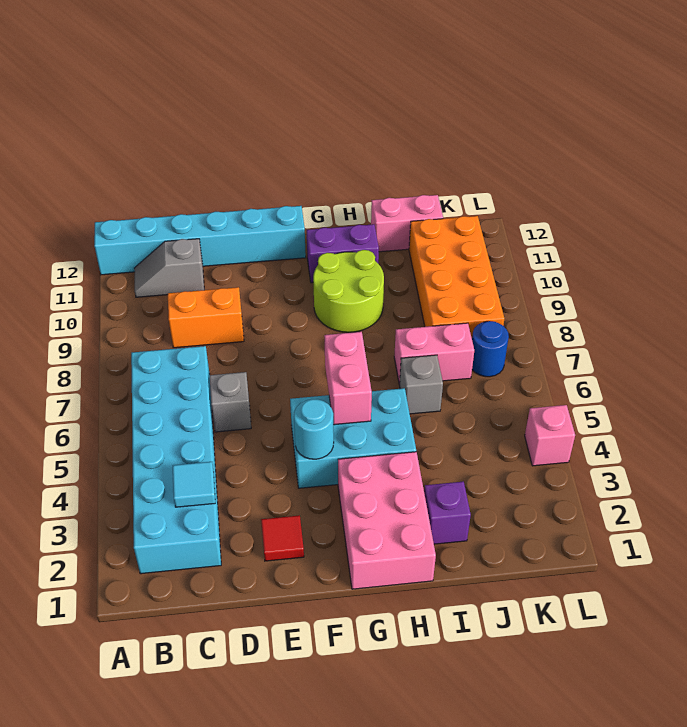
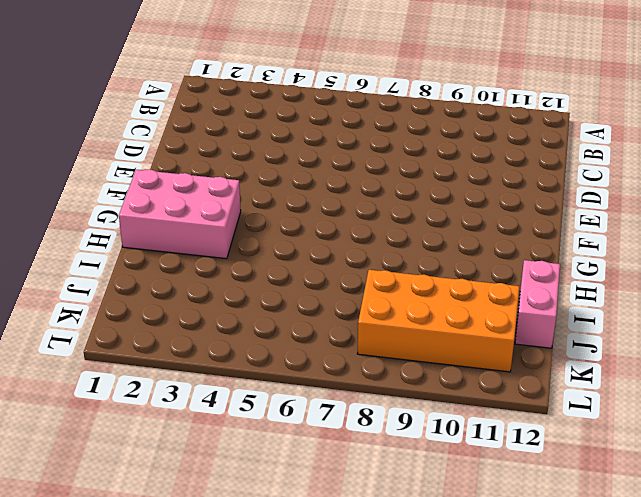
none -> cyan 1x6 brick [94,206,306,275]
none -> cyan 2x6 brick [131,346,221,574]
none -> grey 1x2 slope [134,239,204,297]

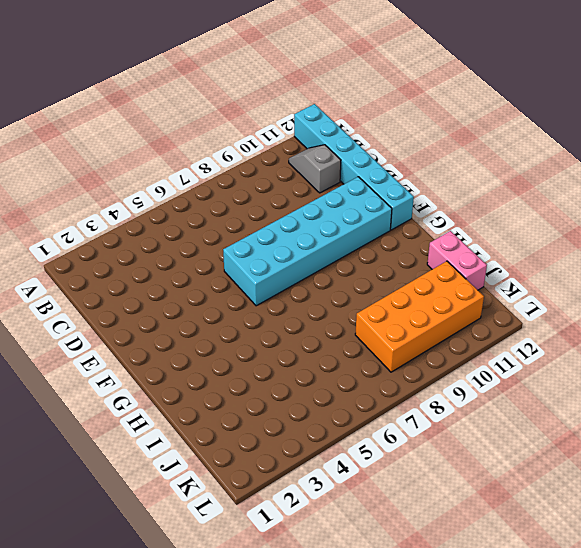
cyan 2x6 brick [223,177,392,306] -> cyan 2x6 brick moved to [131,346,221,574]
none -> orange 1x2 brick [168,287,244,348]
none -> grey 1x1 brick [210,372,251,432]
none -> red 1x1 tile [261,515,304,561]

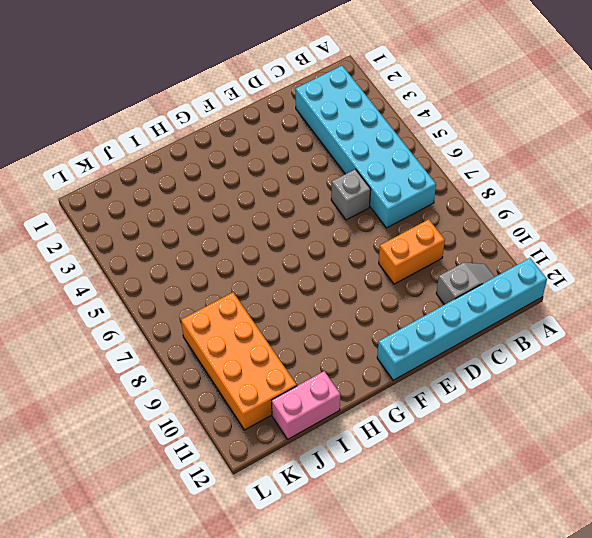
none -> red 1x1 tile [261,515,304,561]
none -> cyan 2x3 brick [290,388,416,488]
none -> pink 2x3 brick [338,452,436,589]

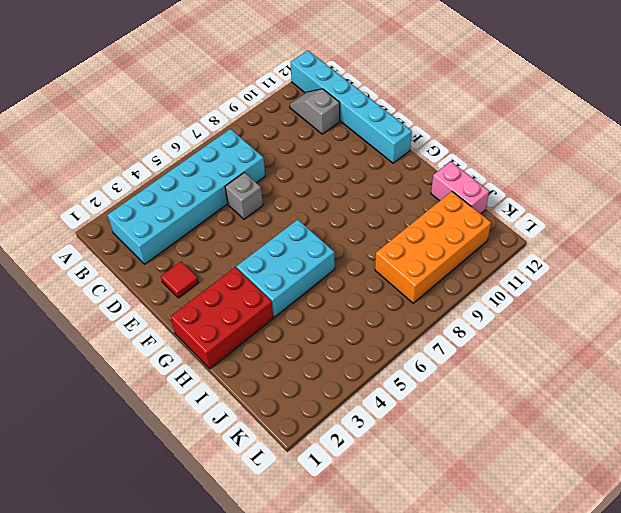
red 2x3 brick [170,267,273,369] -> pink 2x3 brick [338,452,436,589]
cyan 2x3 brick [236,219,335,317] -> cyan 2x3 brick turned to [290,388,416,488]
none -> orange 1x2 brick [168,287,244,348]
none -> lime 2x2 round brick [313,250,384,332]
none -> purple 1x2 brick [307,224,379,283]

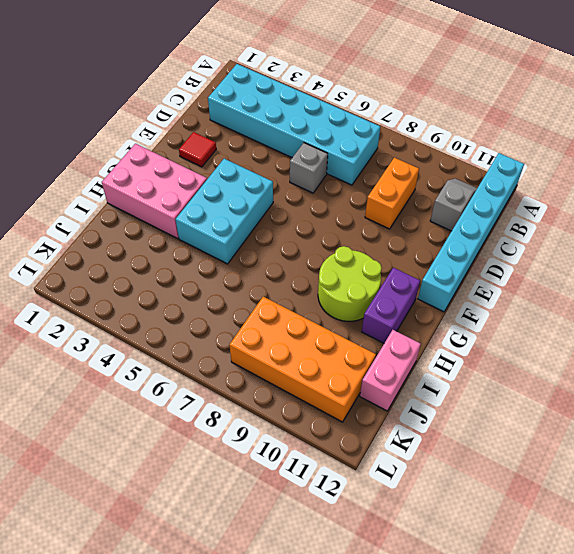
none -> purple 1x1 brick [424,482,471,544]
none -> grey 1x1 brick [400,355,443,414]
none -> pink 1x2 brick [394,323,474,385]

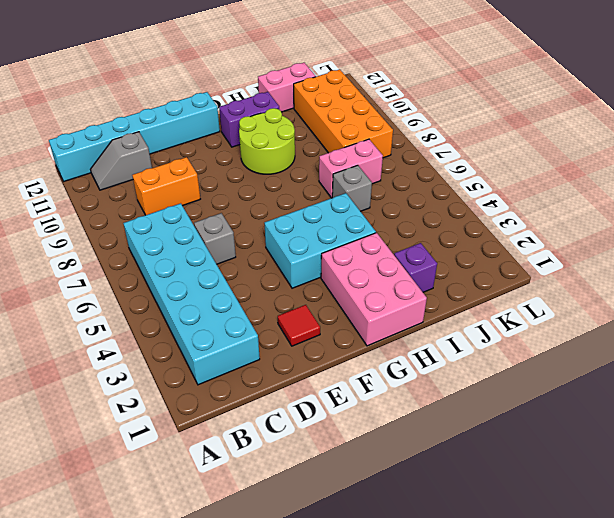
none -> blue 1x1 round brick [472,321,509,377]
none -> pink 1x1 brick [525,405,575,466]
none -> cyan 1x1 tile [173,462,215,507]

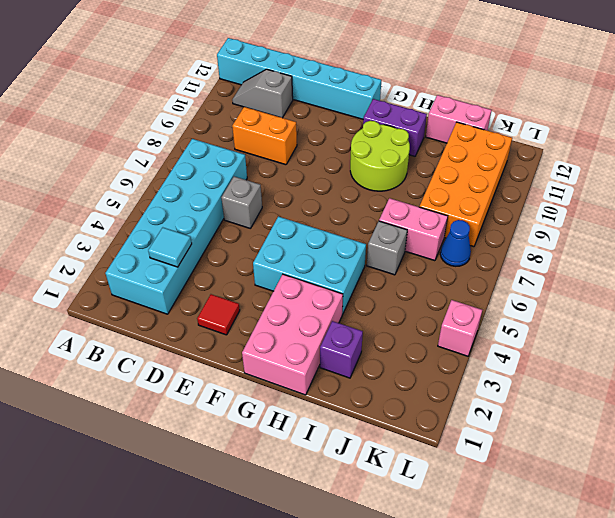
blue 1x1 cone [440,220,471,266] -> blue 1x1 round brick [472,321,509,377]
none -> cyan 1x1 round brick [294,399,334,459]
none -> pink 1x2 brick [324,332,372,425]

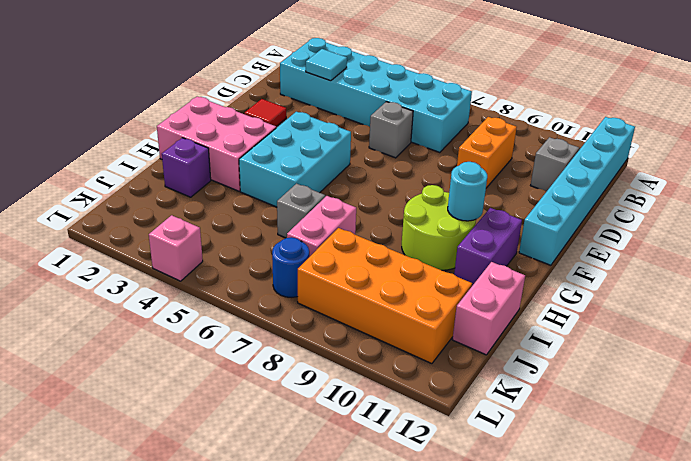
cyan 1x1 round brick [448,162,487,221] -> cyan 1x1 round brick moved to [294,399,334,459]
none -> pink 1x2 brick [324,332,372,425]

